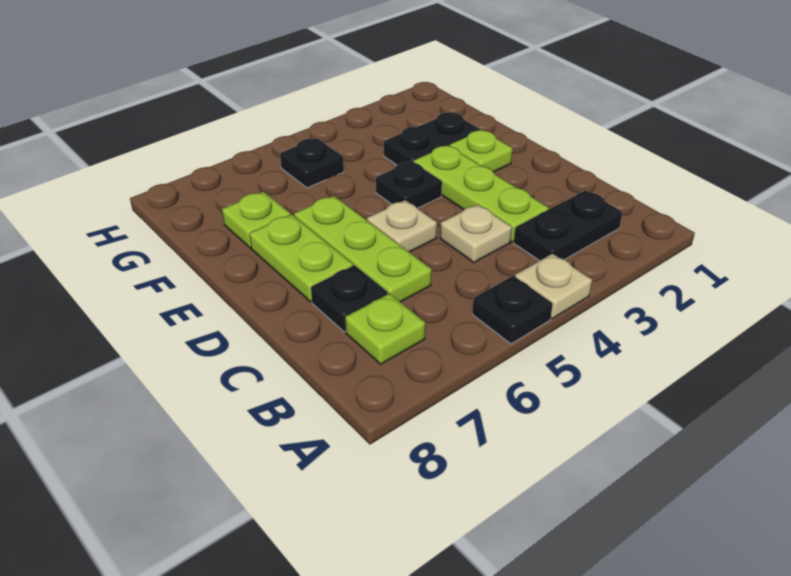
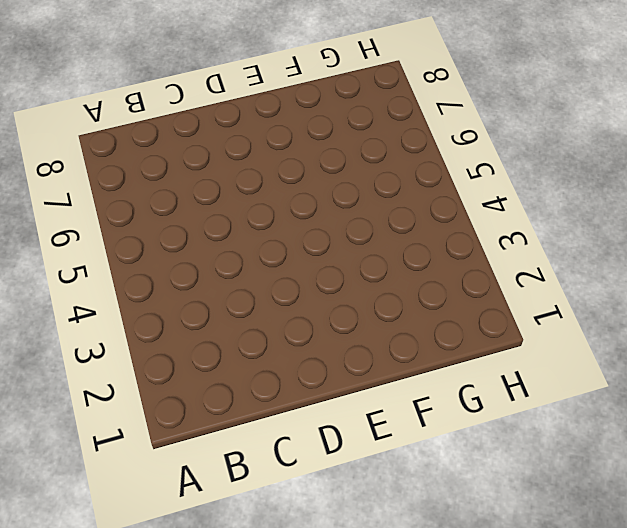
none -> tan 1x1 plate [515,254,592,319]
none -> black 1x1 plate [472,276,553,344]
none -> black 1x2 plate [514,190,623,261]

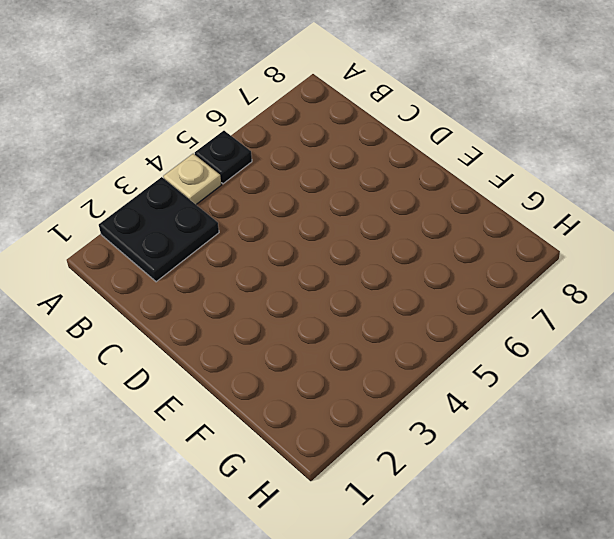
black 2x2 plate [99,177,219,282] -> black 1x2 plate [514,190,623,261]
none -> lime 1x1 plate [345,294,425,364]
none -> lime 1x3 plate [414,145,549,242]
none -> tan 1x1 plate [440,204,512,262]

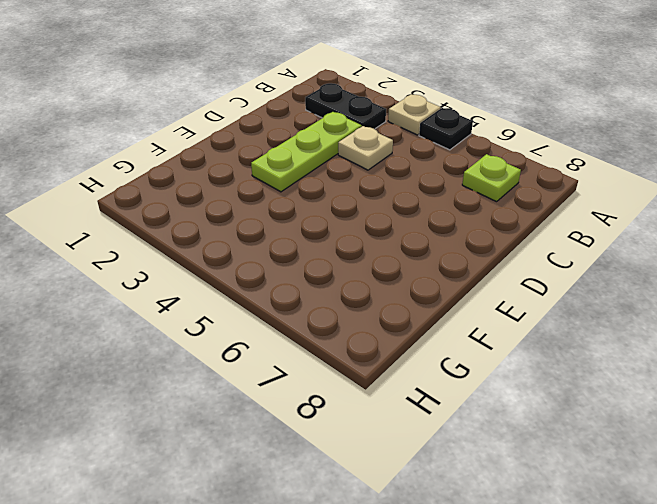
none -> lime 1x3 plate [294,196,432,302]
none -> black 1x1 plate [311,265,388,332]
none -> tan 1x1 plate [367,200,437,252]

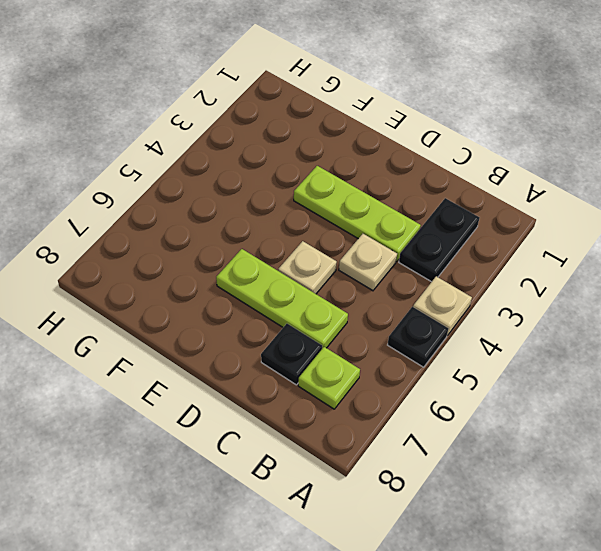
none -> lime 1x2 plate [250,214,353,302]
none -> lime 1x1 plate [449,130,513,172]
none -> black 1x1 plate [376,161,442,208]

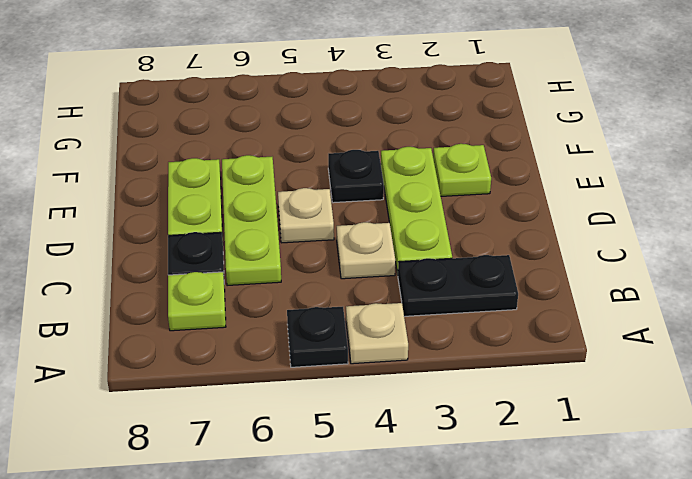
none -> black 1x2 plate [384,112,480,165]
none -> lime 1x1 plate [222,192,291,248]
none -> black 1x1 plate [280,138,344,188]

